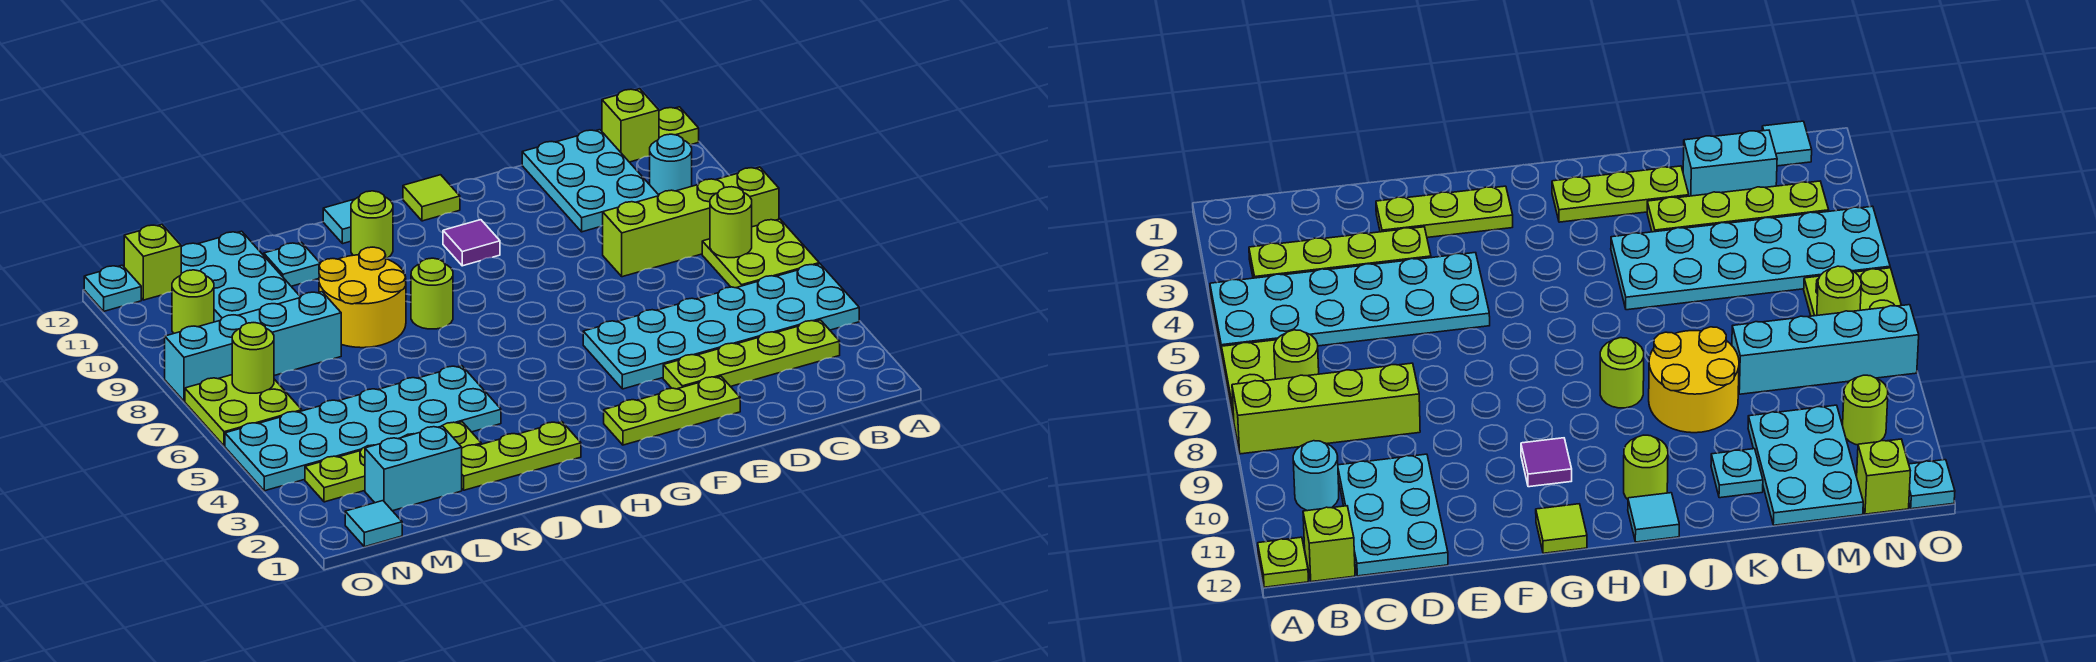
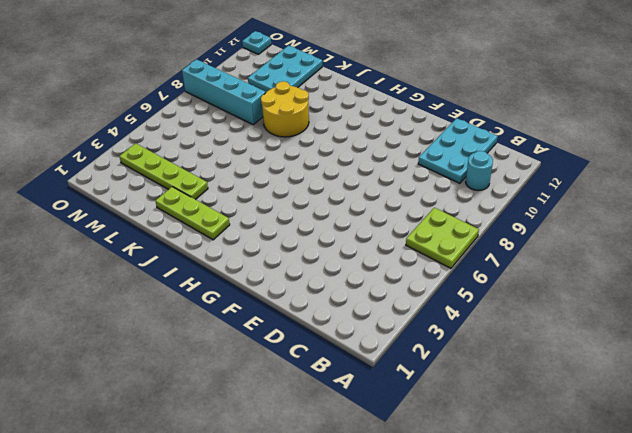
none -> cyan 2x6 plate [583,264,859,389]
none -> lime 1x4 brick [603,167,779,277]
none -> lime 1x1 plate [659,107,699,145]

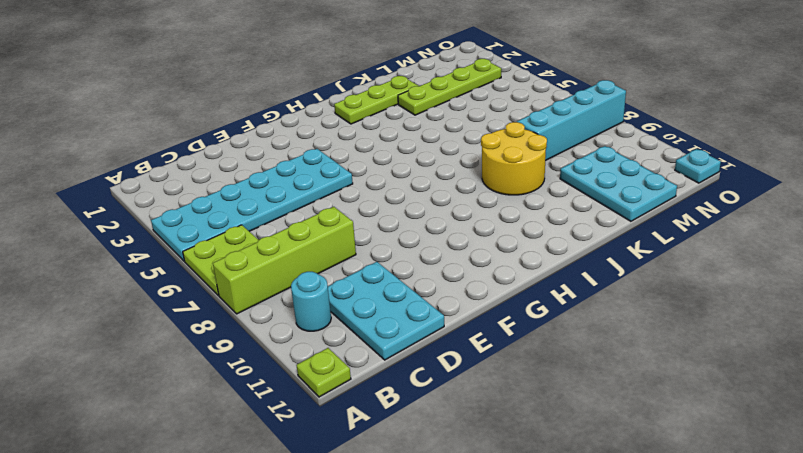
none -> lime 1x4 plate [663,320,840,389]
none -> lime 1x1 brick [602,89,659,162]
none -> lime 1x3 plate [604,376,740,445]

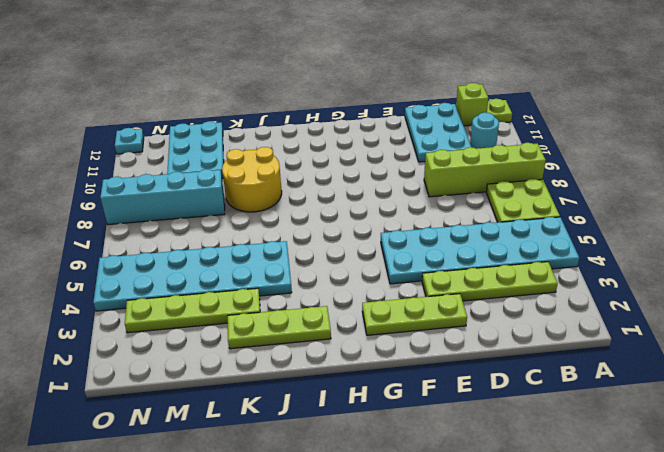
none -> purple 1x1 tile [443,220,500,266]
none -> lime 1x1 tile [403,175,460,221]
none -> lime 1x1 round brick [411,258,453,329]

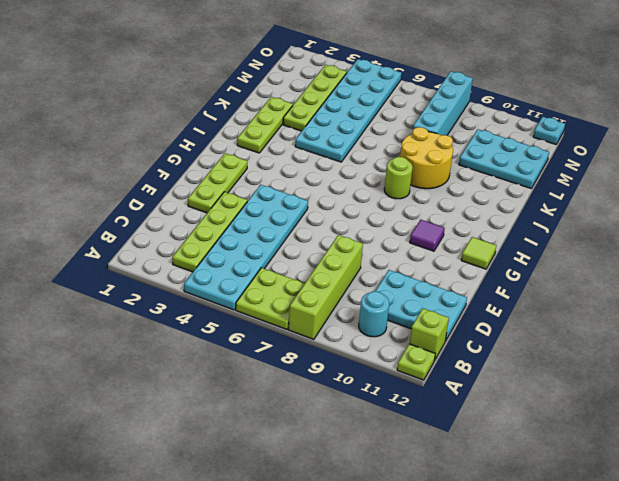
none -> lime 1x1 round brick [351,191,393,258]
none -> cyan 1x1 tile [323,199,355,244]
none -> cyan 1x1 plate [264,242,320,286]

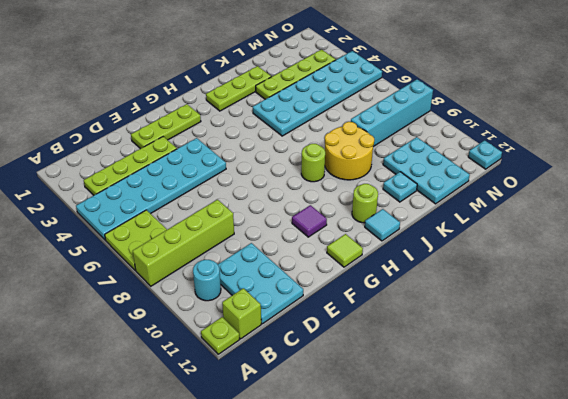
none -> cyan 1x2 brick [365,426,462,511]
none -> cyan 1x1 tile [345,501,402,547]
none -> lime 2x2 plate [185,375,302,446]

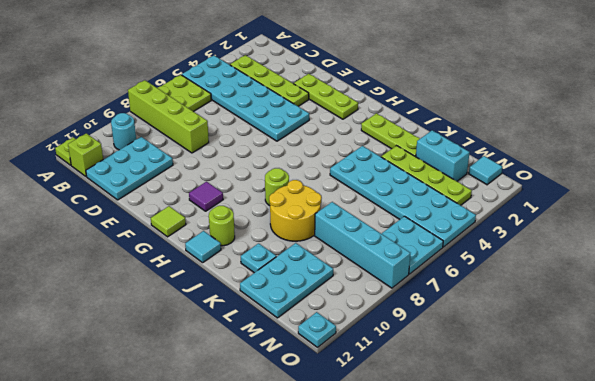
cyan 2x2 plate [381,216,443,274] -> lime 2x2 plate [185,375,302,446]
none -> lime 1x1 round brick [172,270,214,334]
none -> lime 1x1 brick [124,225,181,300]
none -> lime 1x1 round brick [710,187,752,258]

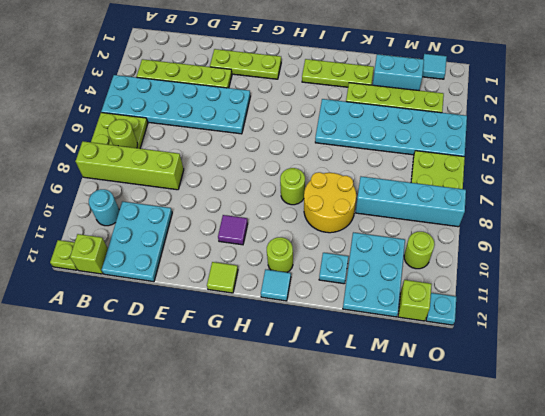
none -> lime 1x1 round brick [232,323,274,393]

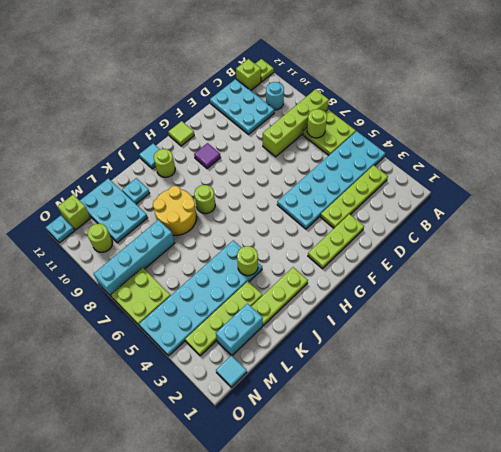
lime 1x1 round brick [237,246,258,276] -> lime 1x1 round brick moved to [232,323,274,393]

